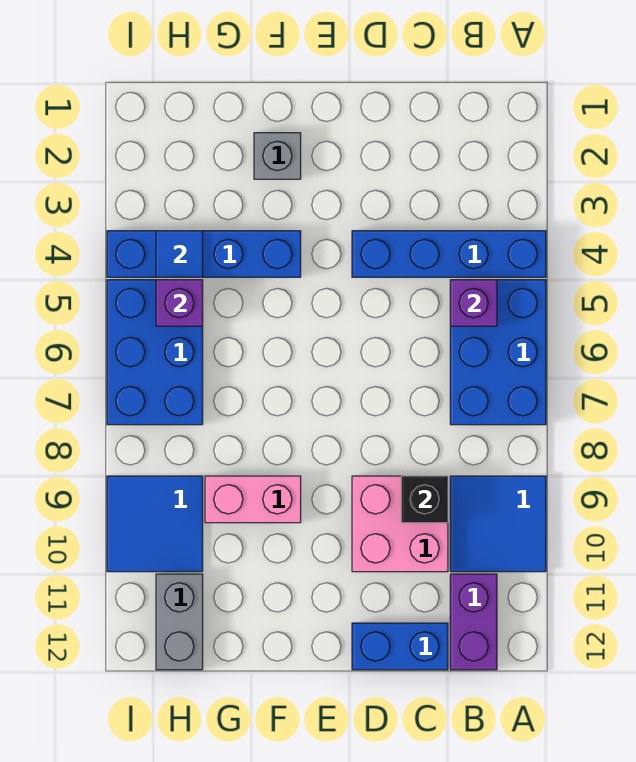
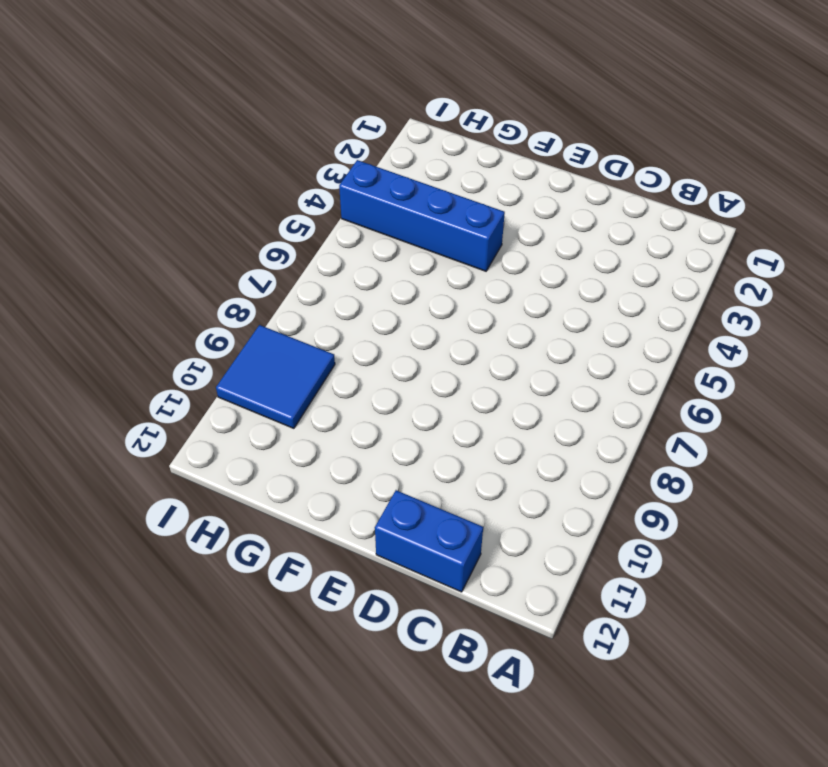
none -> blue 1x4 brick [352,231,546,277]
none -> blue 2x3 brick [450,280,546,425]
none -> blue 2x2 tile [450,476,546,572]

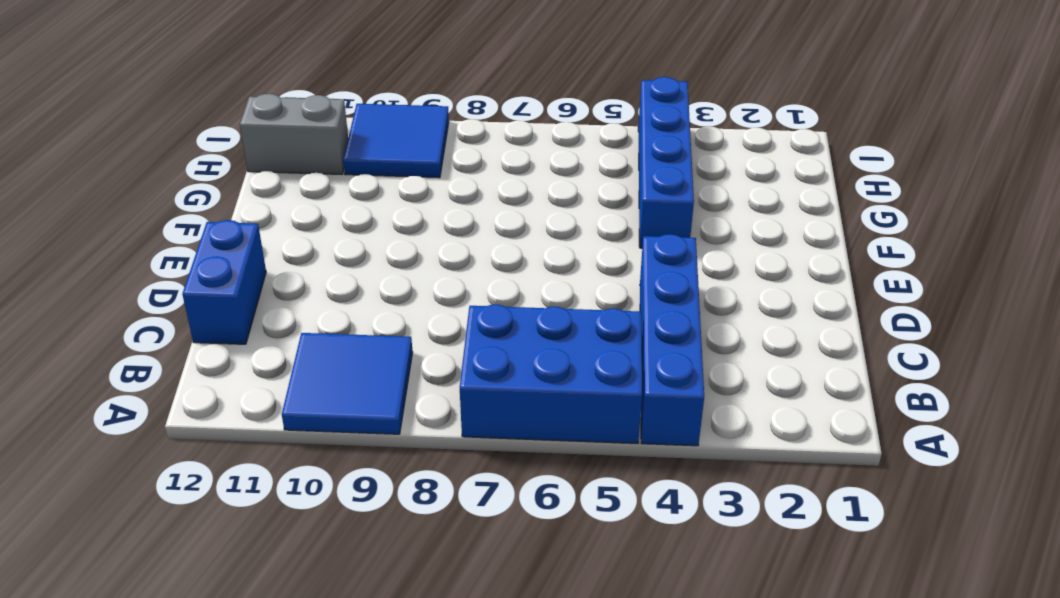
none -> purple 1x2 brick [450,574,497,670]
none -> pink 2x2 brick [352,476,448,572]
none -> grey 1x1 brick [254,133,301,179]

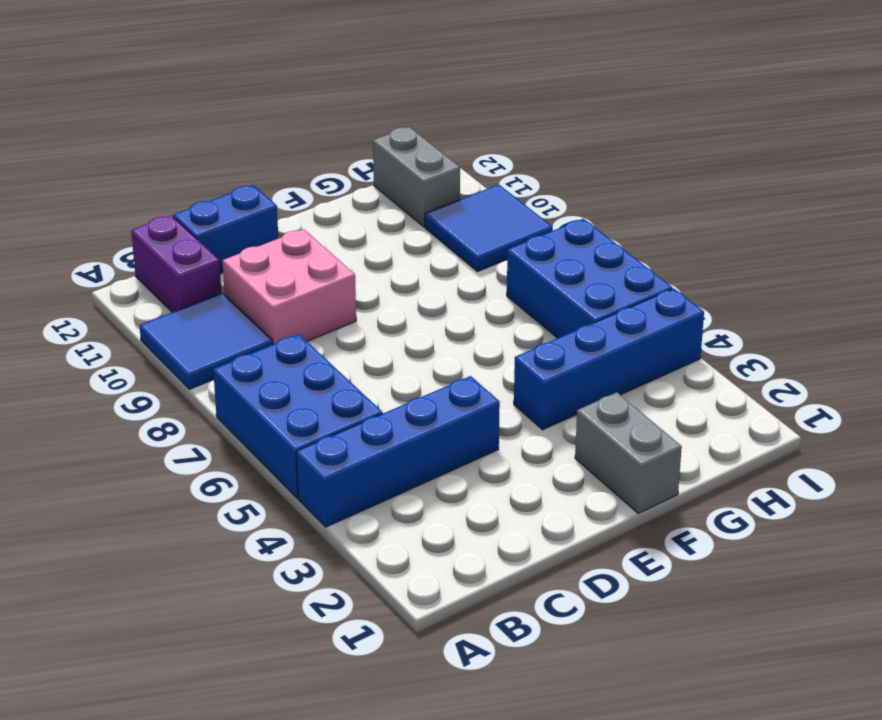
grey 1x2 brick [575,392,682,513] -> grey 1x1 brick [254,133,301,179]
none -> pink 1x2 brick [205,476,301,523]
none -> purple 1x1 brick [450,280,497,326]
none -> black 1x1 brick [401,476,448,523]

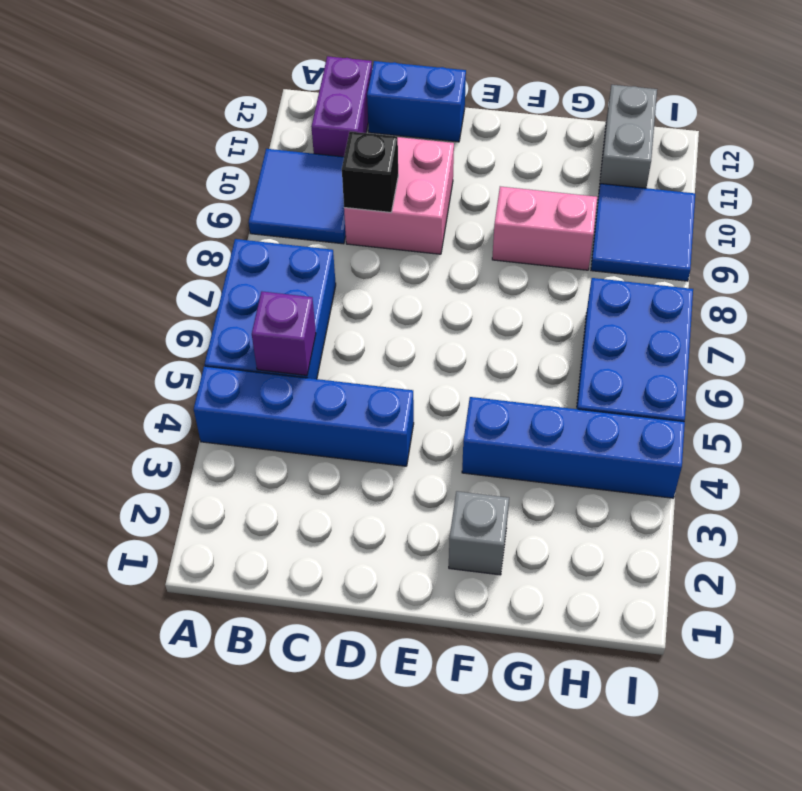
none -> blue 1x1 tile [156,231,203,277]
none -> purple 1x1 brick [156,280,203,326]

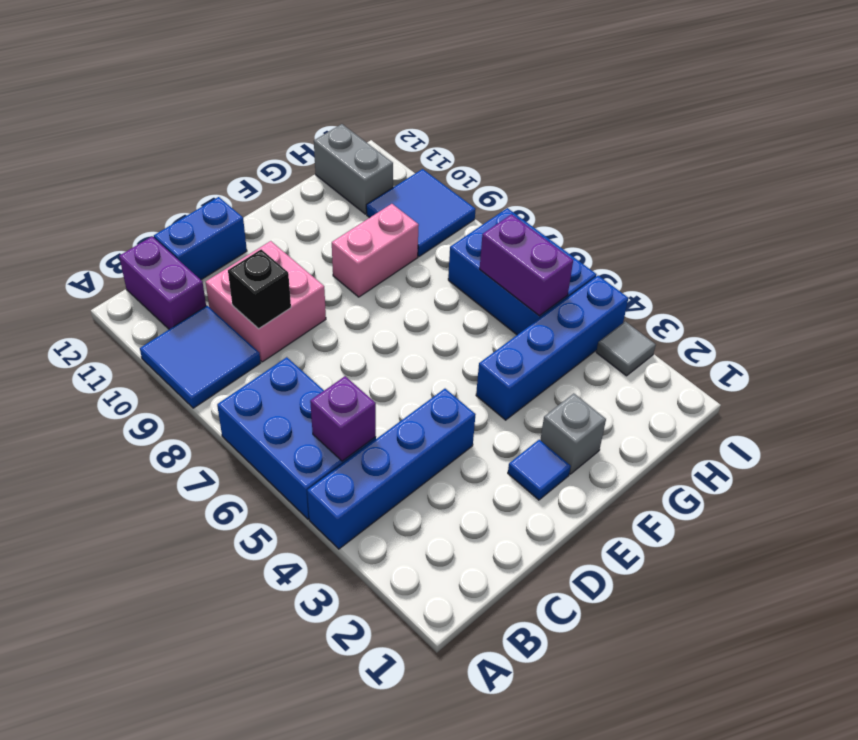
blue 1x1 tile [508,440,571,500] -> blue 1x1 tile moved to [156,231,203,277]
purple 1x2 brick [480,214,573,316] -> purple 1x1 brick [156,280,203,326]
grey 1x1 tile [596,321,656,376] -> none

